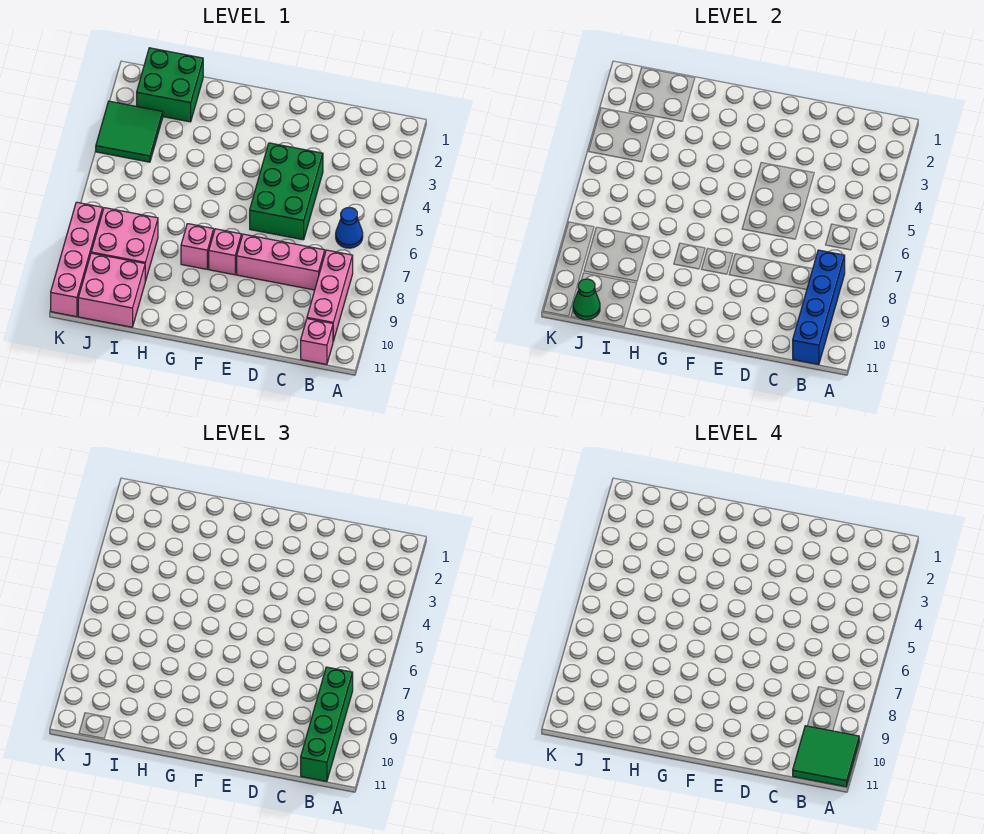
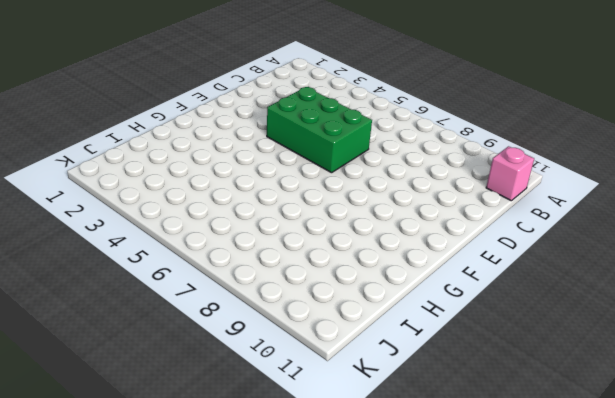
none -> blue 1x1 cone [336,208,363,248]
none -> pink 1x3 brick [307,250,353,341]
none -> pink 1x3 brick [237,234,325,290]

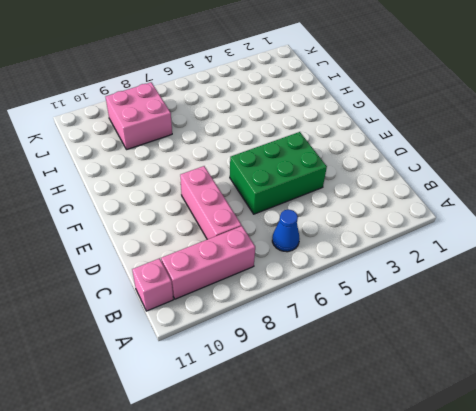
none -> pink 1x1 brick [209,229,241,275]
none -> pink 1x1 brick [181,224,214,269]
none -> green 2x2 brick [137,48,203,122]

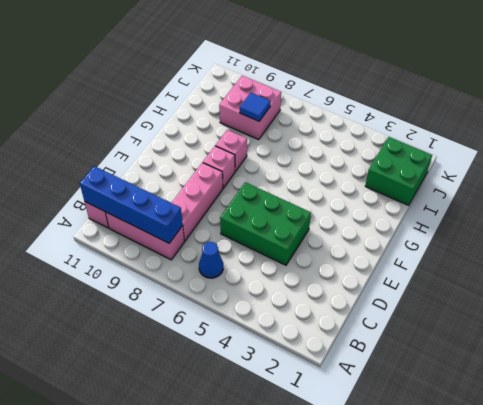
blue 1x1 tile [240,93,270,121] -> none
none -> pink 2x2 brick [78,253,145,327]
none -> green 2x2 tile [96,101,163,162]
none -> pink 1x4 brick [51,202,103,317]

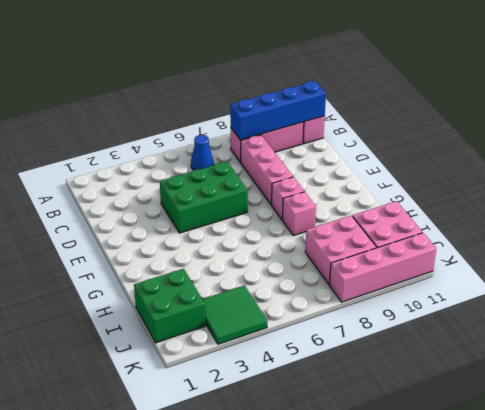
none -> green 1x1 cone [573,279,600,320]
none -> green 1x4 brick [301,667,353,782]
none -> green 2x2 tile [793,726,859,787]

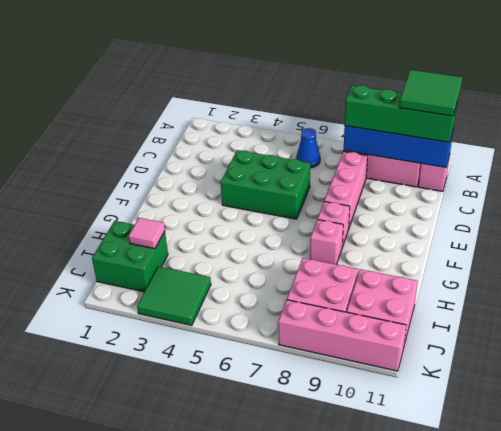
pink 1x1 tile [129,218,165,249] -> none
none -> green 1x1 cone [573,279,600,320]

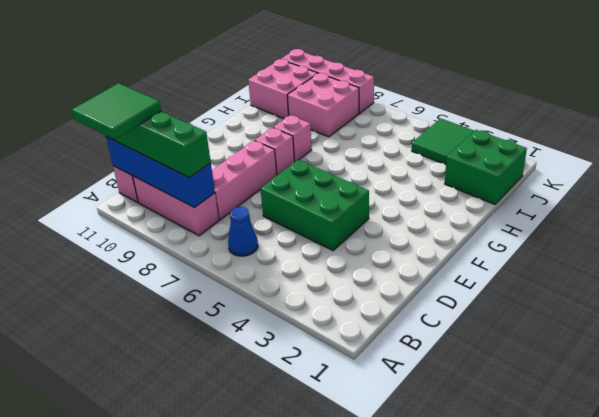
none -> green 1x1 cone [573,279,600,320]

